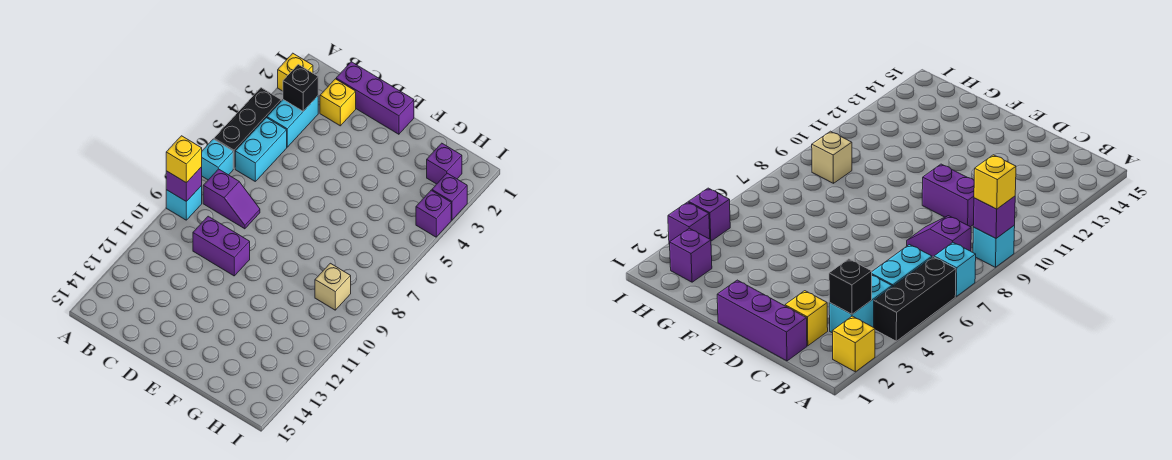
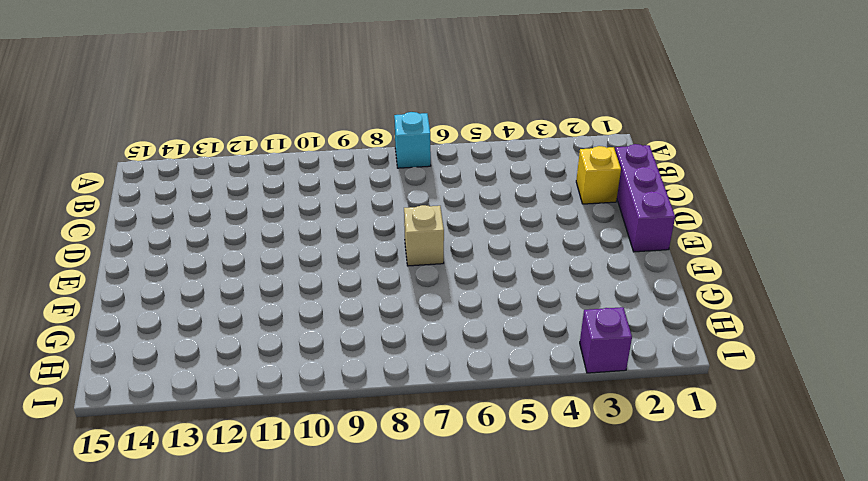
tan 1x1 brick [404,205,444,266] -> tan 1x1 brick moved to [315,263,351,310]
none -> yellow 1x1 brick [278,53,313,91]
none -> black 1x3 brick [214,88,281,169]
none -> cyan 1x1 brick [166,186,202,220]

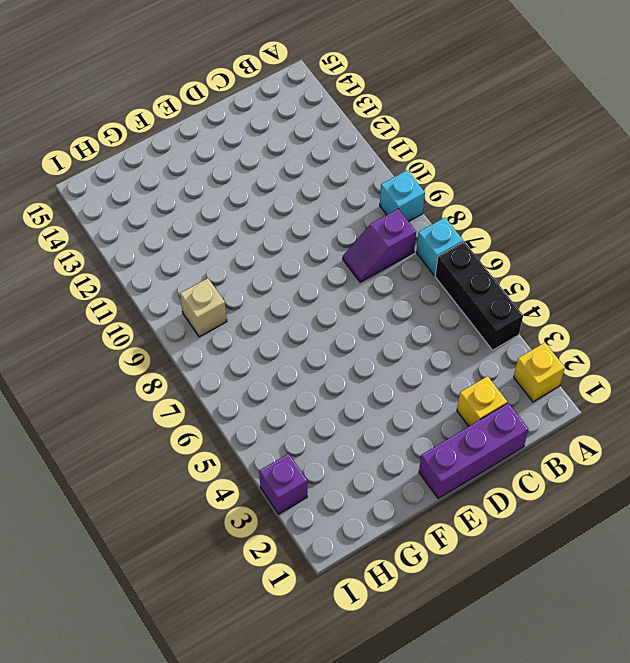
none -> cyan 1x2 brick [267,96,318,147]
none -> cyan 1x2 brick [235,118,287,181]
none -> purple 1x2 brick [193,216,250,276]

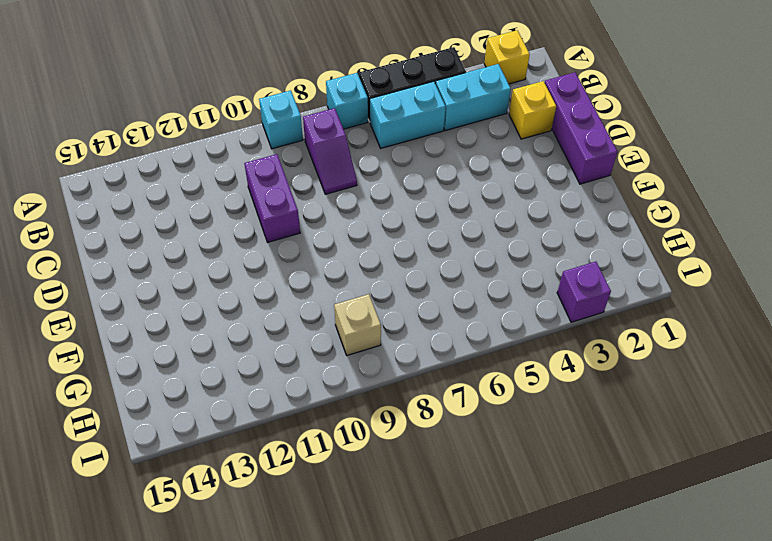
none -> purple 1x1 brick [427,143,462,184]
none -> purple 1x1 brick [416,190,451,237]
none -> purple 1x1 brick [166,167,202,202]

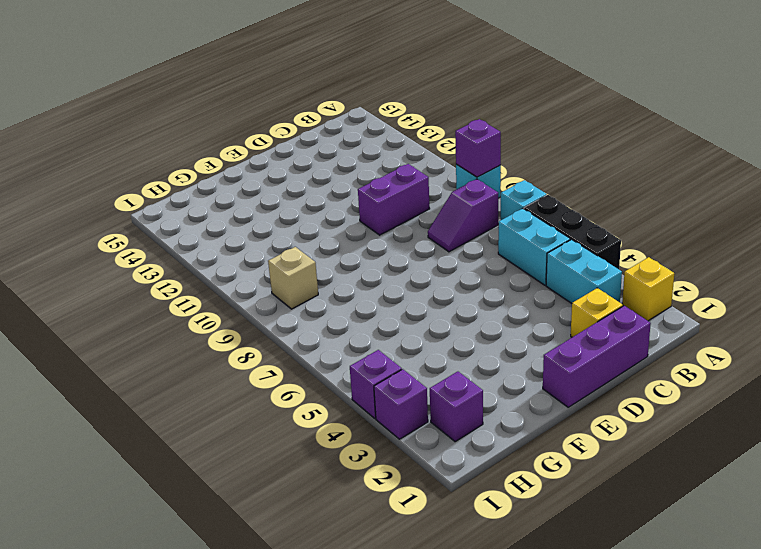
none -> black 1x1 brick [283,65,318,111]
none -> yellow 1x1 brick [166,136,202,183]

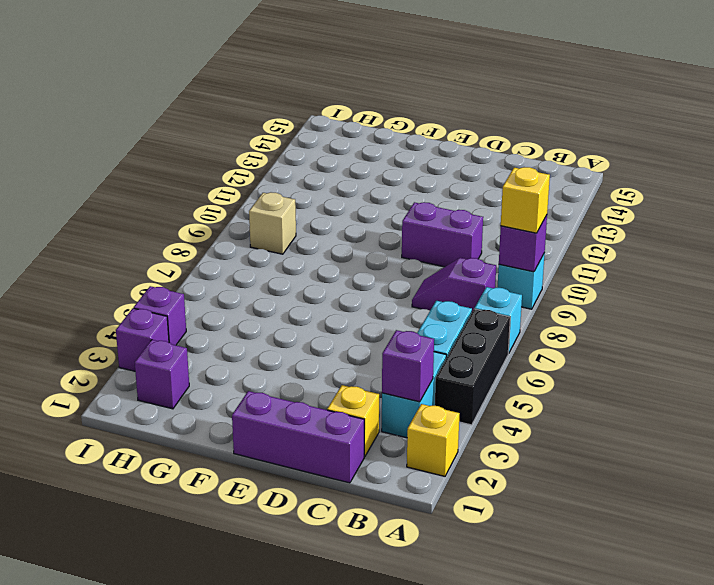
purple 1x1 brick [382,330,434,402] -> black 1x1 brick [283,65,318,111]

